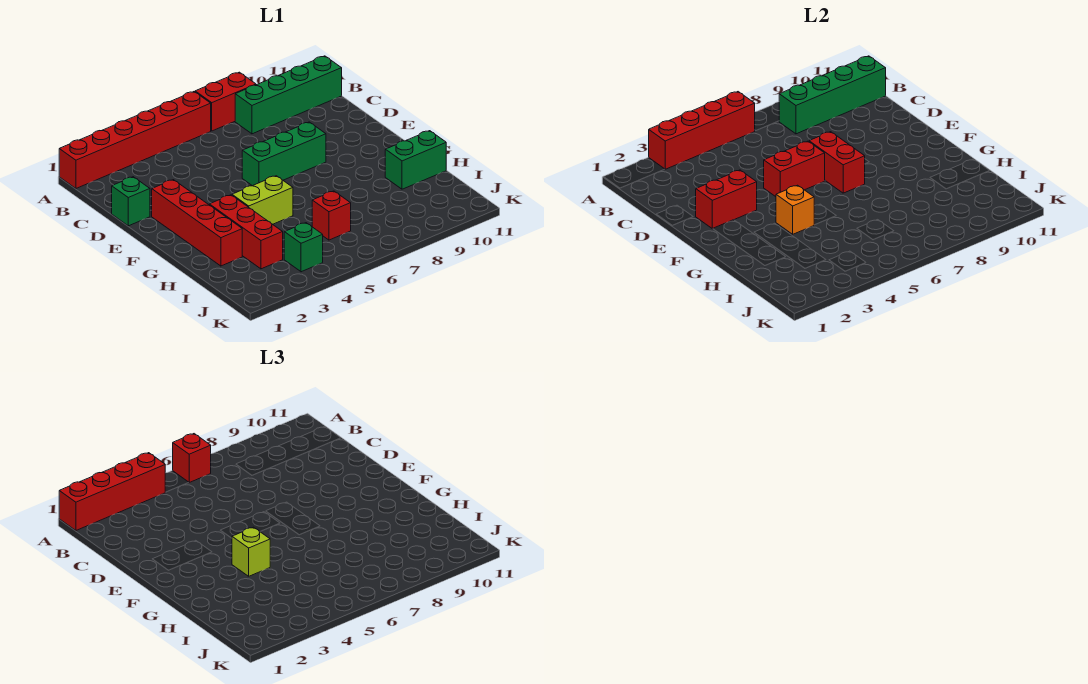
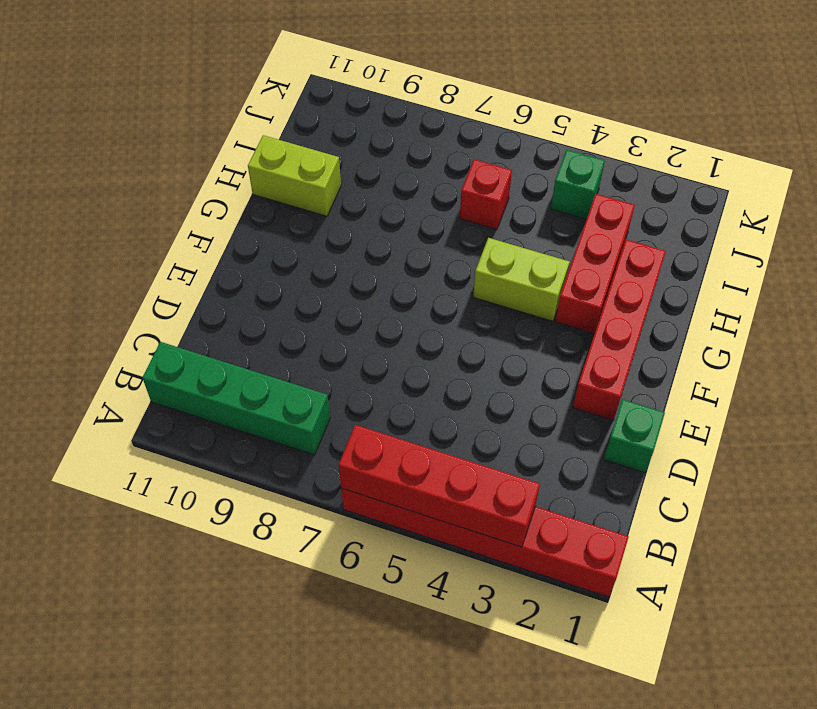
lime 1x2 brick [248,135,341,216] -> green 1x2 brick [385,131,446,189]
none -> red 1x2 brick [195,72,256,131]
none -> green 1x3 brick [242,122,326,186]
none -> green 1x4 brick [779,56,886,134]

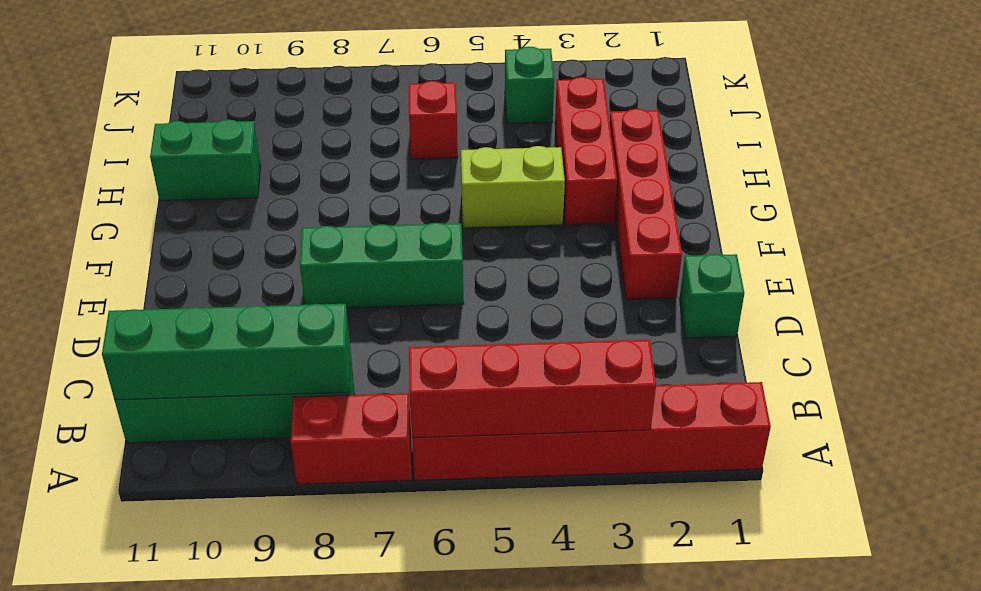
none -> red 1x2 brick [696,170,757,229]
none -> red 1x2 brick [764,141,825,197]
none -> red 1x2 brick [809,132,865,193]

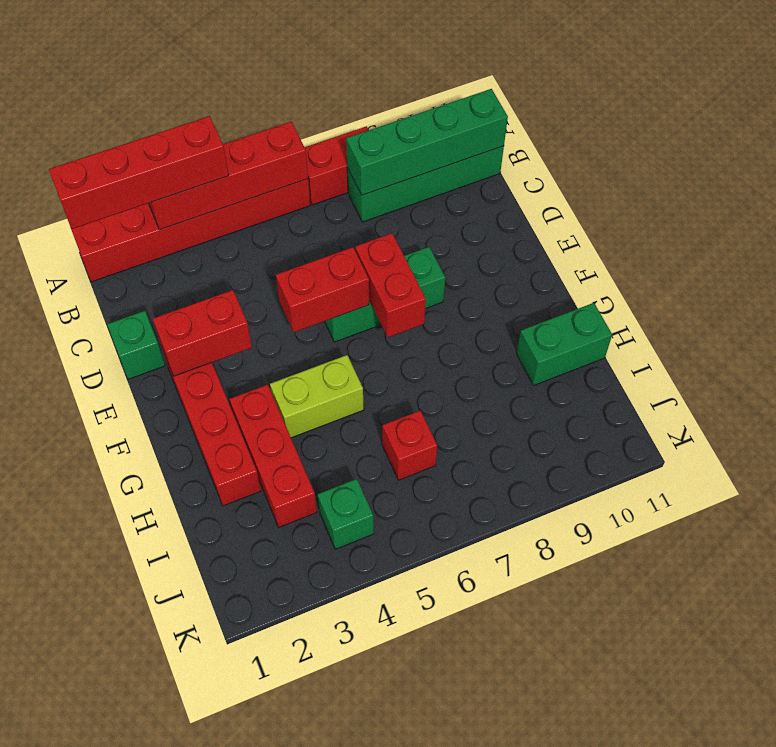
none -> orange 1x1 brick [776,185,814,234]
none -> red 1x1 brick [173,434,211,482]
none -> lime 1x1 brick [232,527,270,576]

